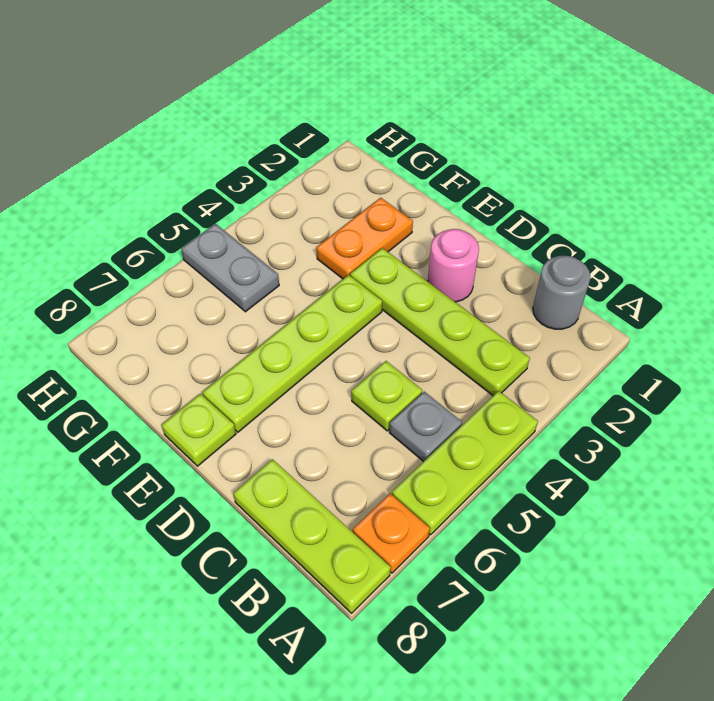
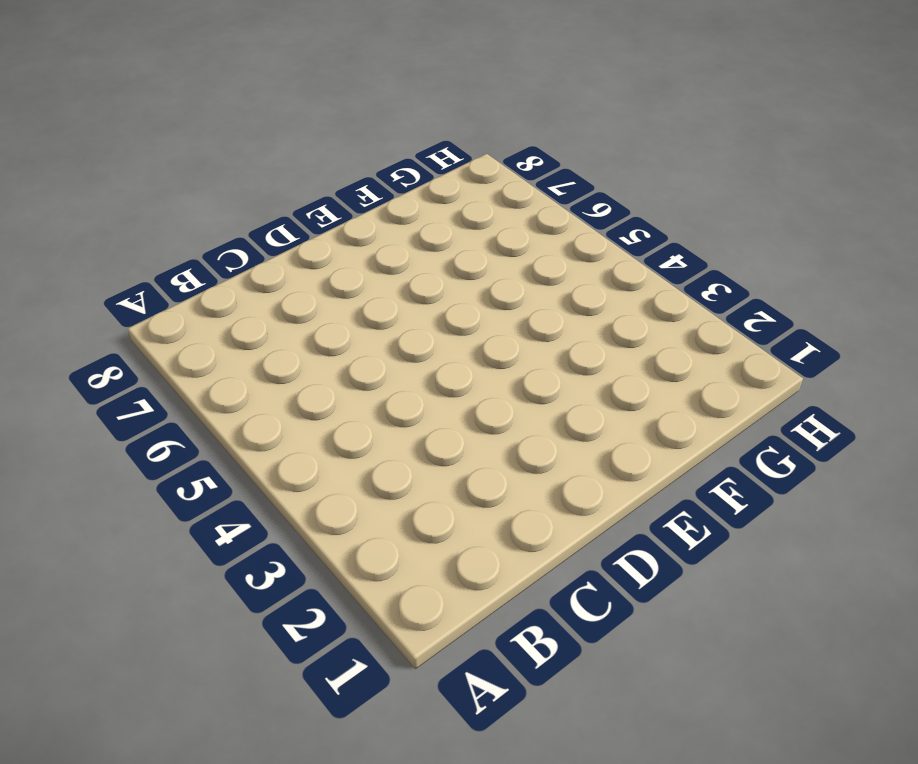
none -> lime 1x3 plate [392,391,538,535]
none -> orange 1x1 plate [353,493,430,573]
none -> lime 1x3 plate [233,459,391,613]

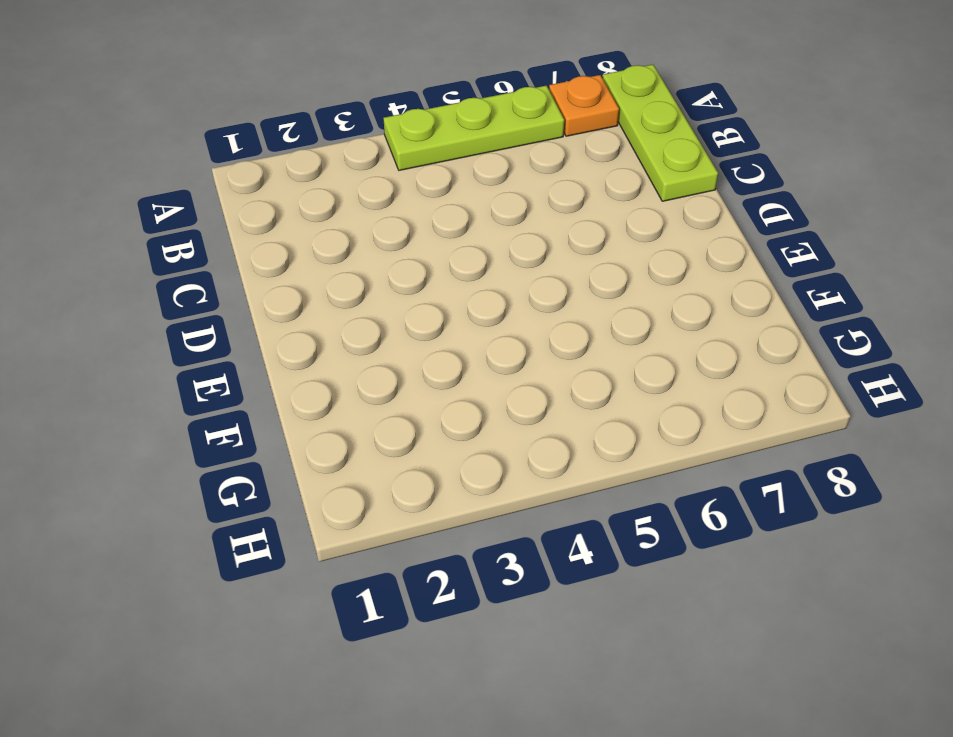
none -> grey 1x1 round brick [533,256,590,329]
none -> lime 1x4 plate [350,248,530,396]
none -> grey 1x1 plate [389,392,462,462]

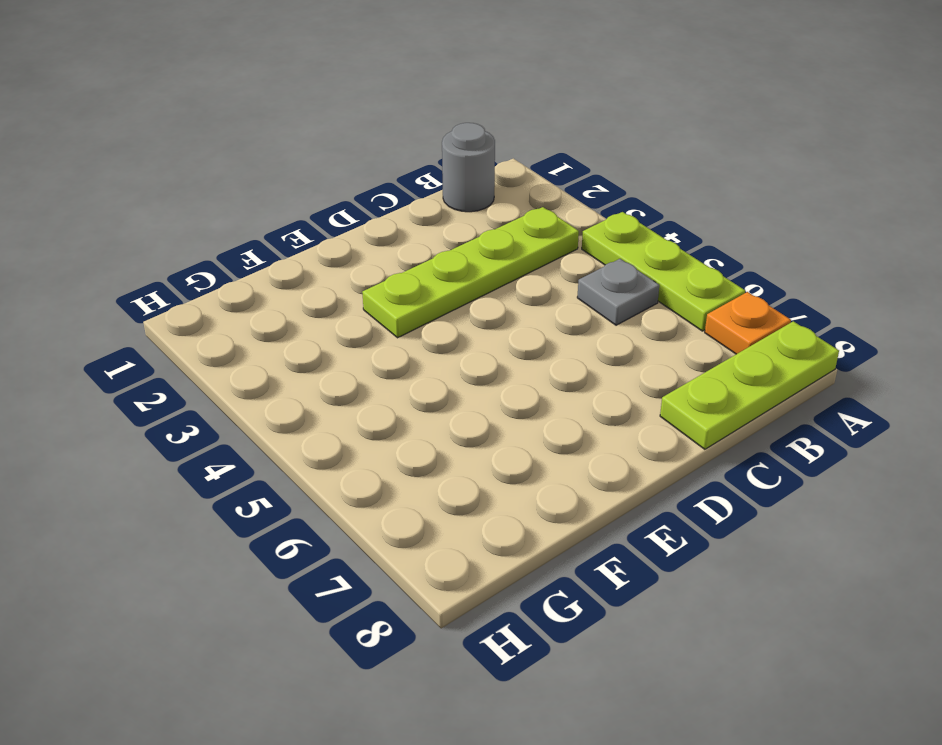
none -> lime 1x1 plate [351,361,422,431]
none -> pink 1x1 round brick [428,229,479,302]
none -> lime 1x4 plate [202,275,382,432]

